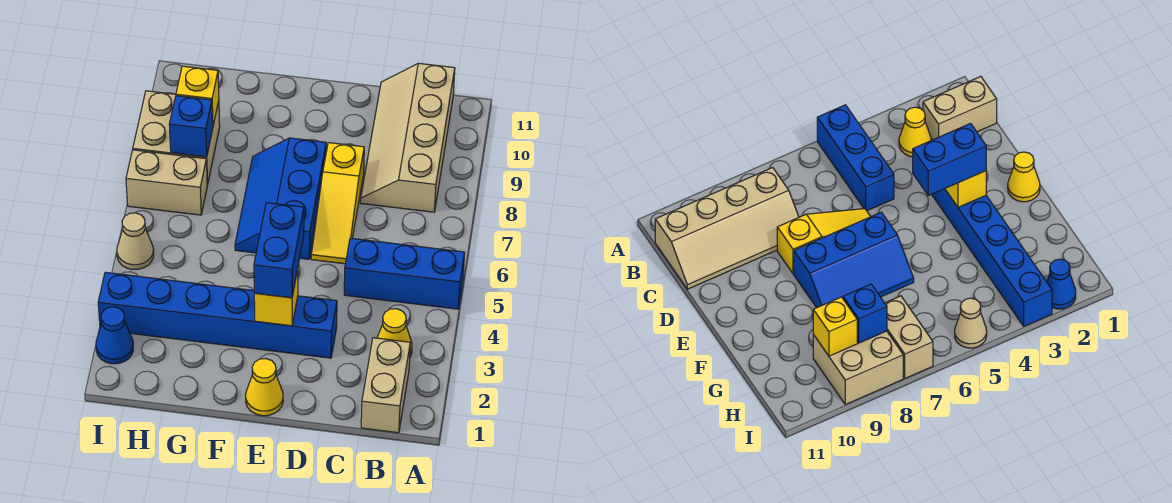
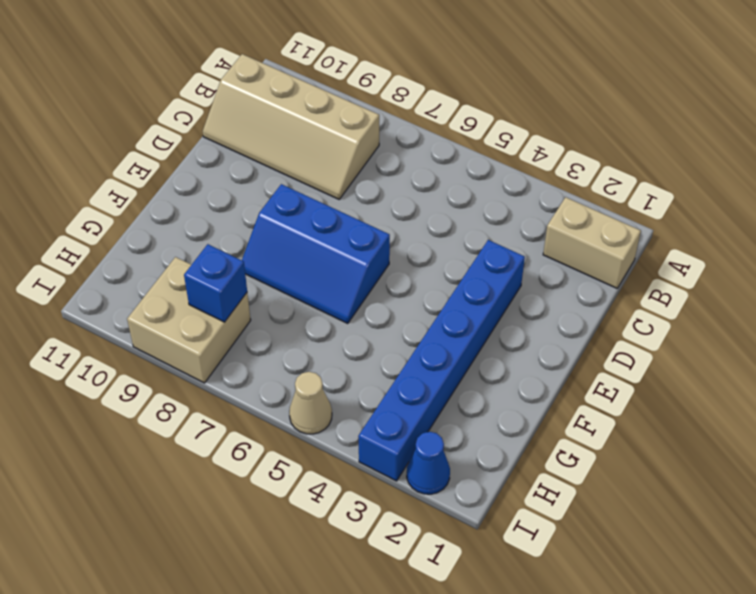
none -> blue 1x3 brick [344,238,465,309]
none -> yellow 1x1 cone [377,309,412,357]
none -> yellow 1x3 slope [311,143,364,264]

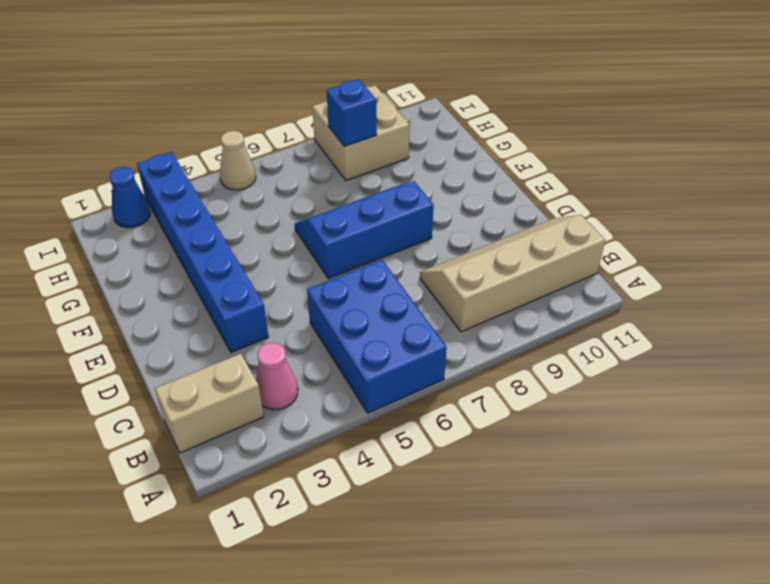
blue 2x3 brick [307,260,447,413] -> blue 1x3 brick [344,238,465,309]
pink 1x1 cone [256,343,298,410] -> yellow 1x1 cone [377,309,412,357]
none -> yellow 1x3 slope [311,143,364,264]
none -> yellow 1x1 cone [246,359,283,416]
none -> tan 1x2 brick [126,150,207,215]

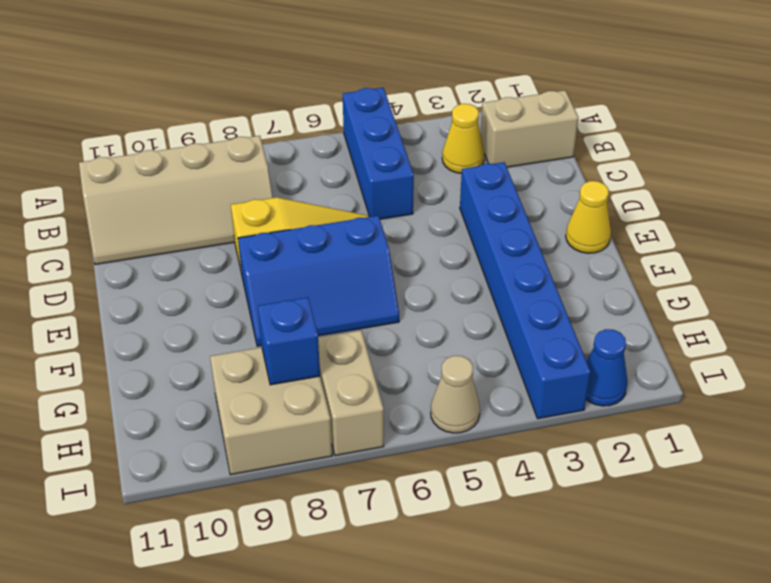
none -> yellow 1x1 brick [254,270,298,326]
none -> yellow 1x1 brick [176,66,219,125]
none -> blue 1x2 brick [254,203,304,298]

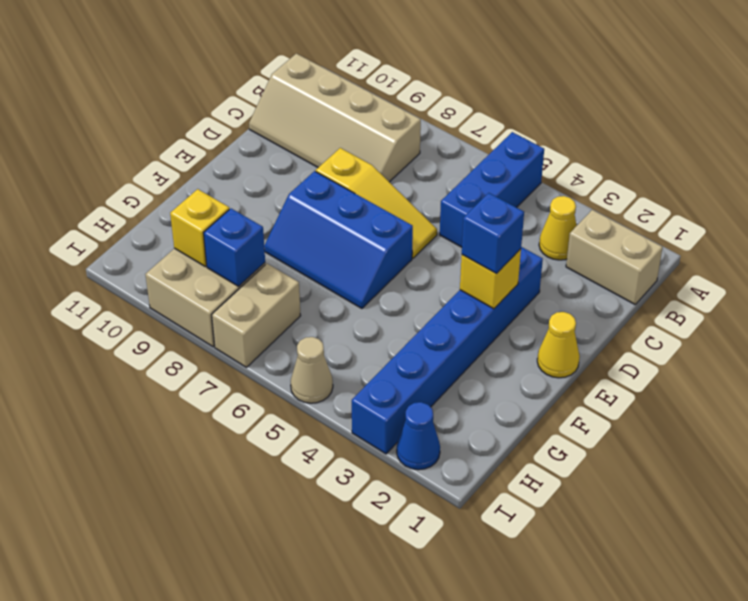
blue 1x1 brick [462,193,524,274] -> blue 1x2 brick [254,203,304,298]

